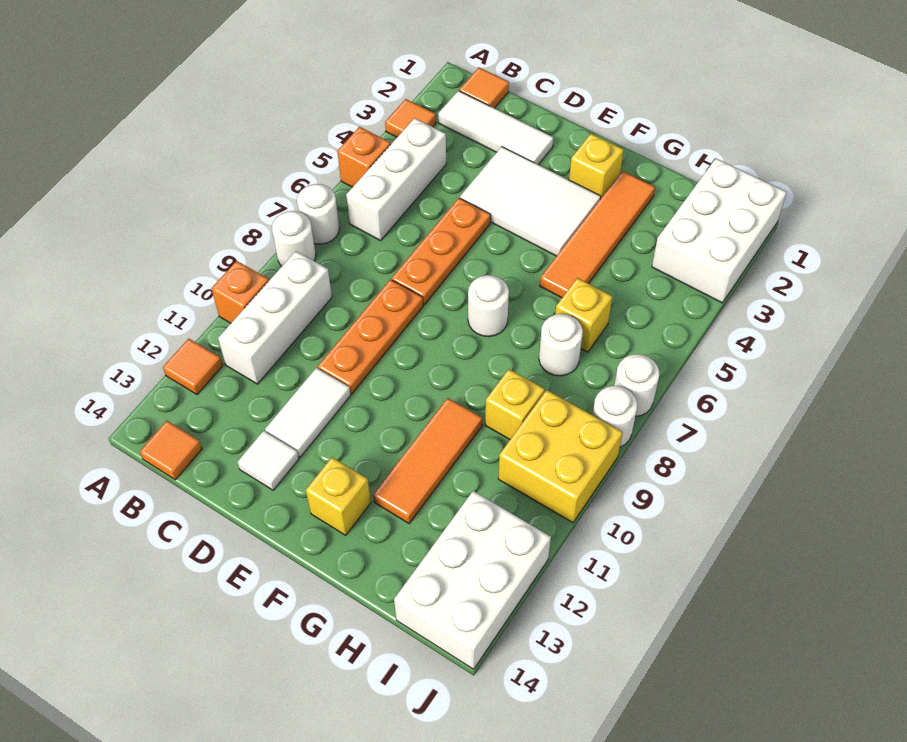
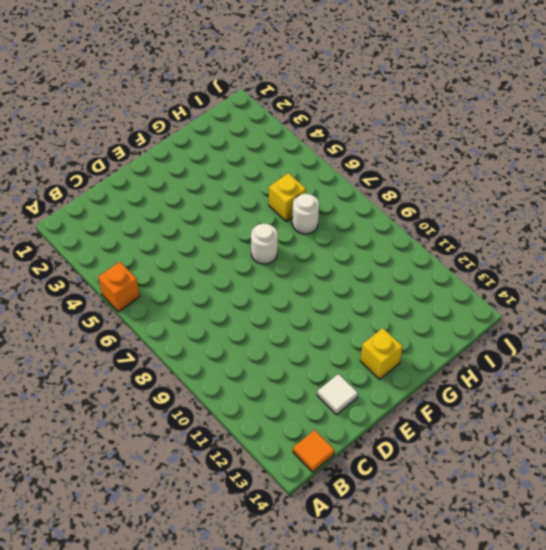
none -> orange 1x1 tile [385,99,436,137]
none -> white 1x1 round brick [297,184,340,244]
none -> white 1x1 round brick [272,211,316,266]

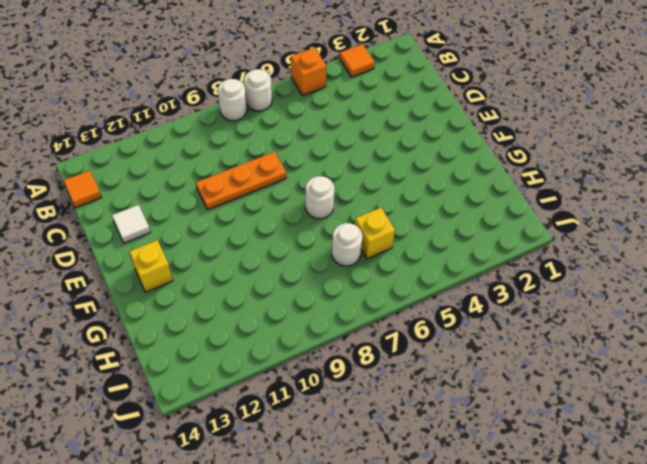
none -> orange 1x1 brick [211,261,269,323]
none -> orange 1x1 tile [163,339,223,395]
none -> orange 1x1 tile [459,68,509,108]

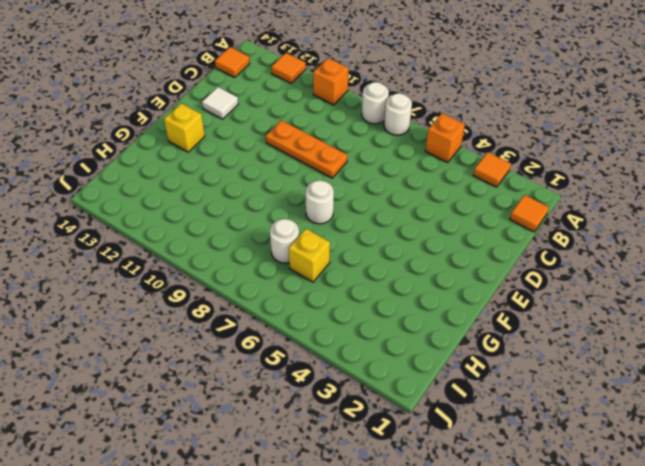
none -> white 1x3 tile [438,91,553,165]
none -> white 1x3 brick [346,118,446,241]
none -> white 1x3 brick [218,251,332,384]

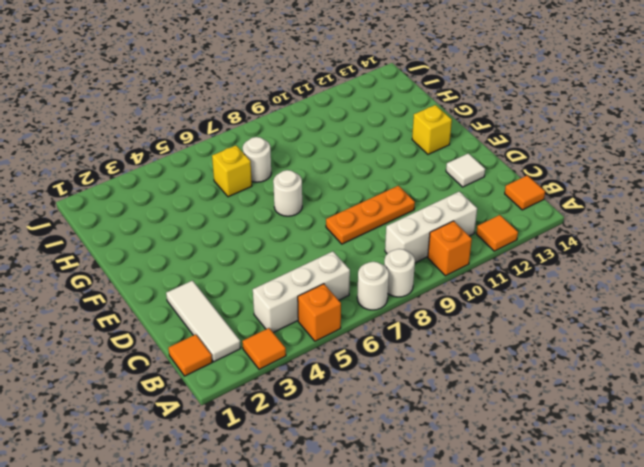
none -> white 2x3 tile [460,147,601,256]
none -> orange 1x3 plate [391,198,491,304]
none -> white 1x2 tile [265,368,351,457]

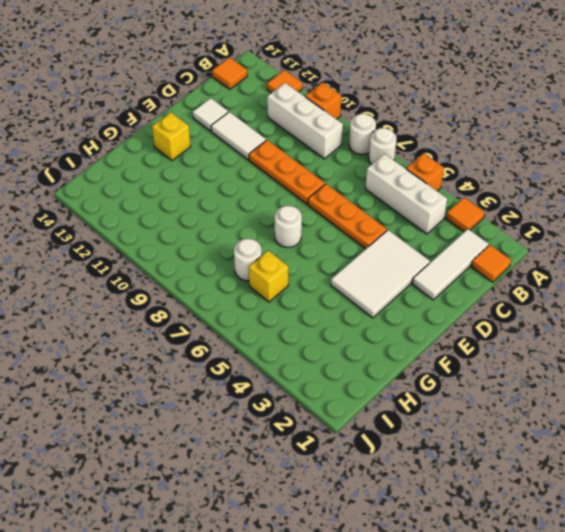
none -> yellow 1x1 brick [569,134,624,199]
none -> orange 1x4 tile [540,171,655,298]
none -> orange 1x3 tile [373,398,482,523]

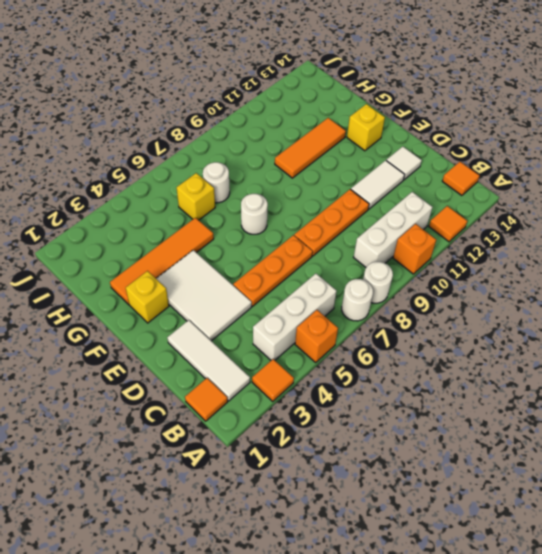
none -> yellow 1x1 brick [485,369,545,439]
none -> white 2x3 brick [652,158,787,303]
none -> yellow 2x2 brick [498,390,623,523]

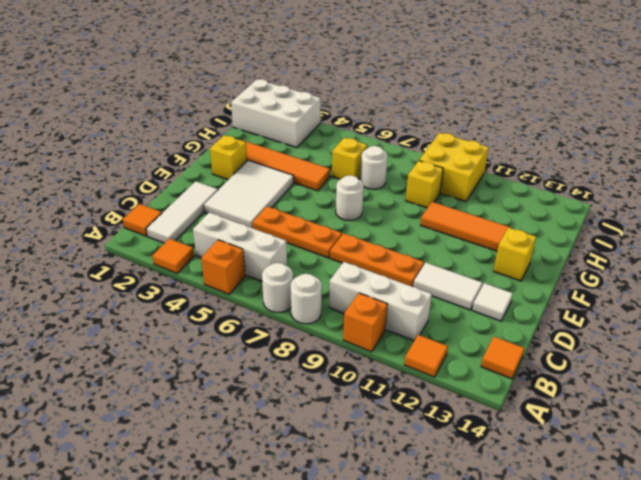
none -> white 2x3 brick [394,491,551,669]
none -> white 1x1 round brick [614,354,659,416]
none -> white 1x1 round brick [592,386,637,447]

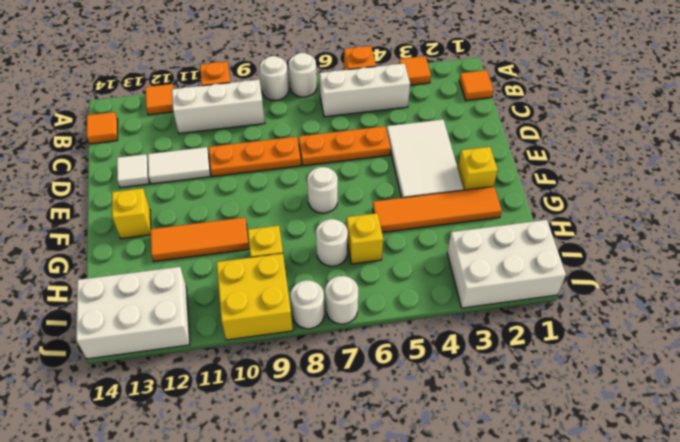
none -> white 1x3 tile [438,91,553,165]

